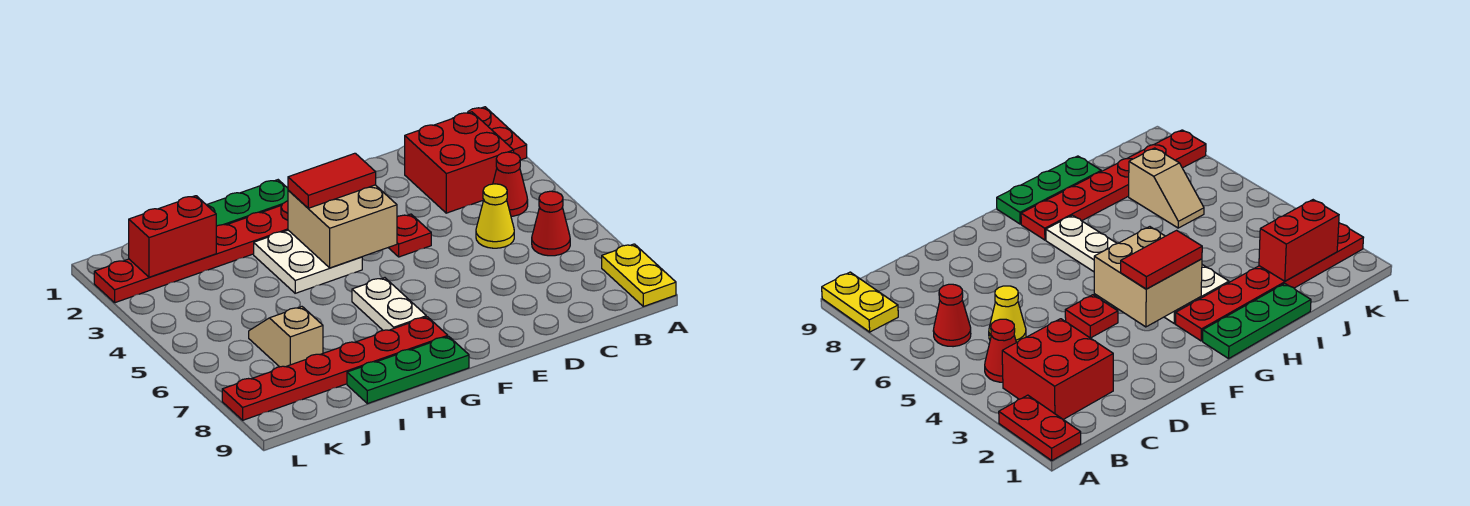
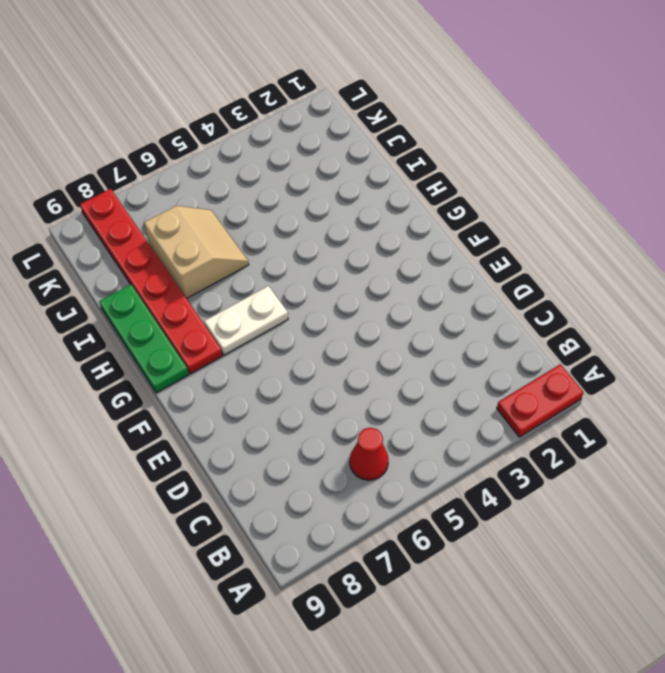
tan 2x2 slope [144,206,249,298] -> tan 1x2 slope [249,307,323,367]
none -> yellow 1x2 plate [602,244,676,306]
none -> red 2x2 brick [405,112,514,213]
none -> red 1x1 cone [493,152,528,216]

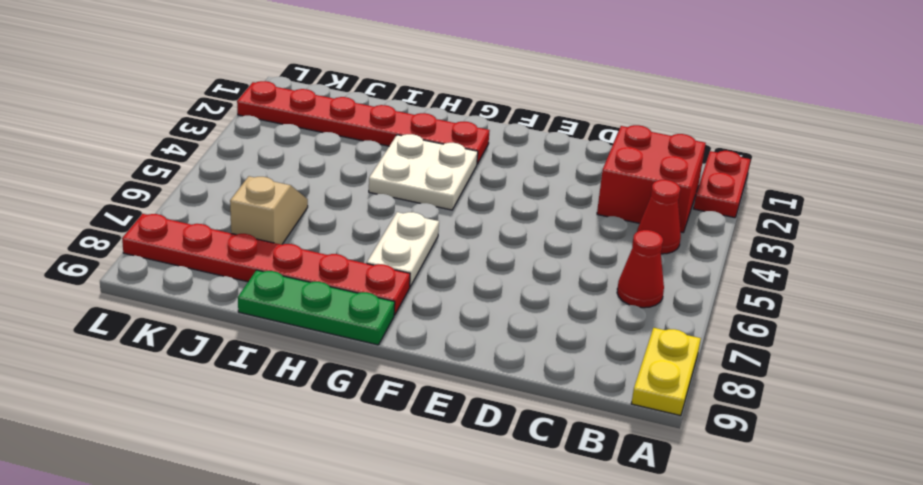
none -> yellow 1x1 cone [476,184,514,248]
none -> red 1x1 plate [388,214,431,257]
none -> green 1x3 plate [207,180,288,226]

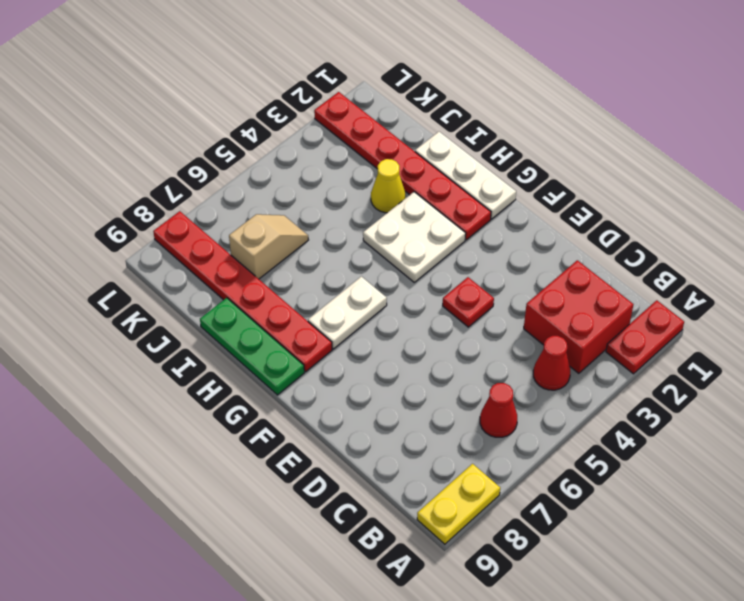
white 1x3 plate [415,132,516,219] -> green 1x3 plate [207,180,288,226]
yellow 1x1 cone [371,159,405,213] -> yellow 1x1 cone moved to [476,184,514,248]
none -> tan 2x2 brick [288,185,397,268]
none -> red 1x2 brick [129,196,216,277]
none -> red 1x2 tile [288,153,376,208]

